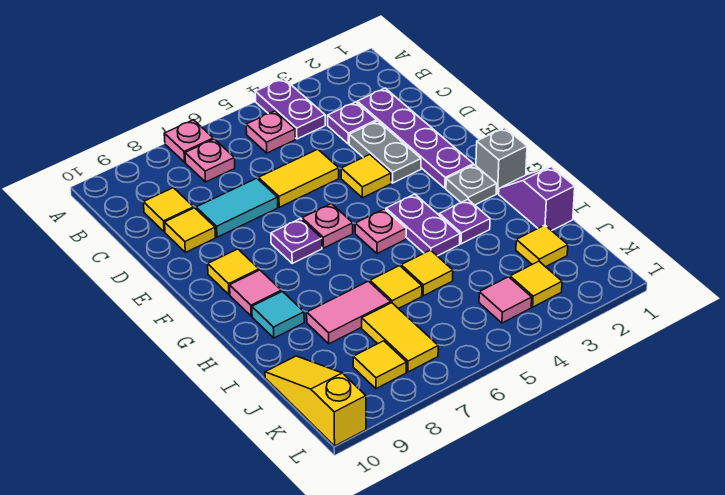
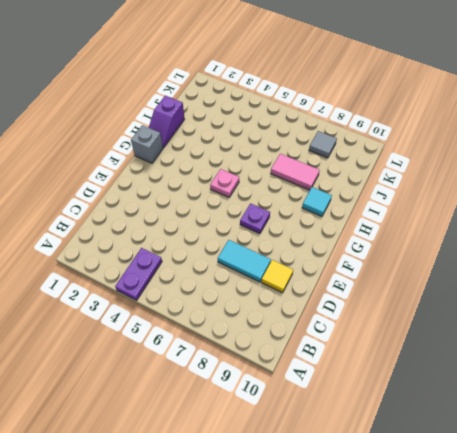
grey 1x1 tile [309,131,337,158] -> yellow 1x1 tile [353,341,407,389]
none -> pink 1x1 plate [164,120,213,162]
none -> pink 1x1 plate [246,111,295,153]
none -> pink 1x1 plate [185,139,235,182]
none -> purple 1x4 plate [357,88,473,188]

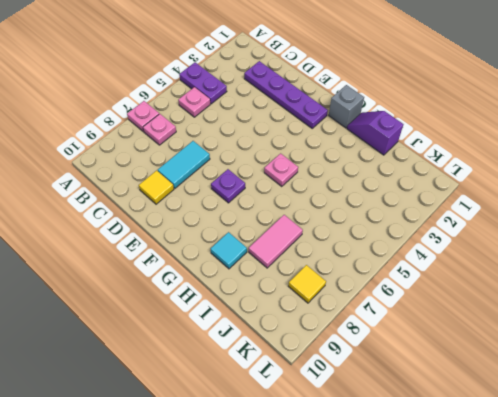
none -> purple 1x1 plate [328,102,377,144]
none -> yellow 1x1 tile [143,188,194,232]
none -> grey 1x2 plate [349,121,421,183]
none -> yellow 1x2 tile [258,149,339,207]

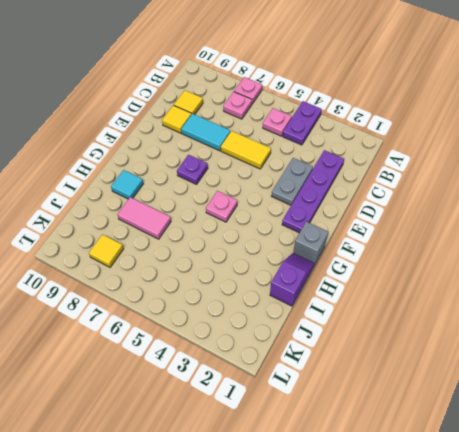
none -> purple 1x1 plate [328,102,377,144]
none -> yellow 1x1 tile [341,155,391,198]
none -> pink 1x1 plate [302,204,353,248]
none -> yellow 1x1 tile [208,249,259,295]

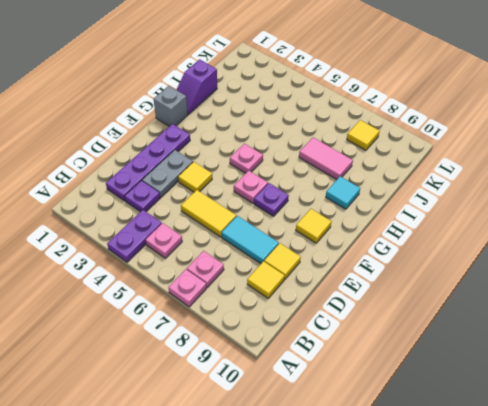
none -> grey 1x1 plate [446,165,497,205]
none -> purple 1x2 plate [386,194,460,256]
none -> pink 1x1 tile [230,270,281,316]
none -> purple 1x1 plate [439,199,490,244]

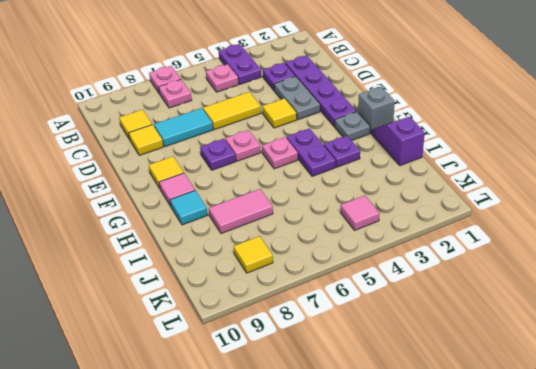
none -> yellow 1x1 tile [401,250,453,296]
none -> yellow 1x1 tile [370,266,422,309]
none -> yellow 1x1 tile [516,225,568,267]
none -> yellow 1x2 tile [362,303,438,372]

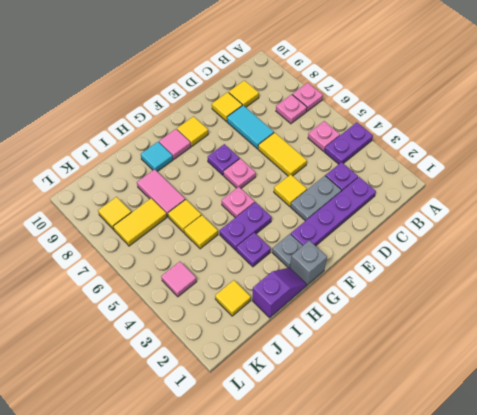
none -> yellow 1x3 slope [265,356,366,446]
none -> yellow 1x1 tile [510,261,562,307]

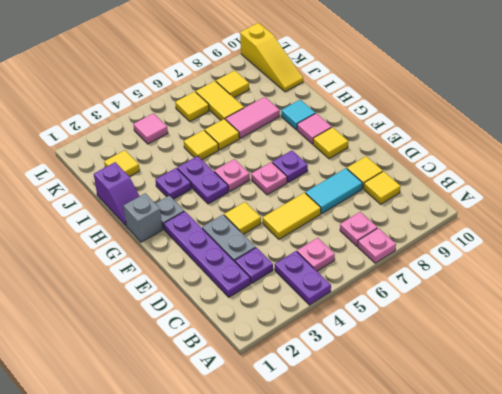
yellow 1x1 tile [175,92,209,121] -> yellow 1x1 tile moved to [510,261,562,307]

